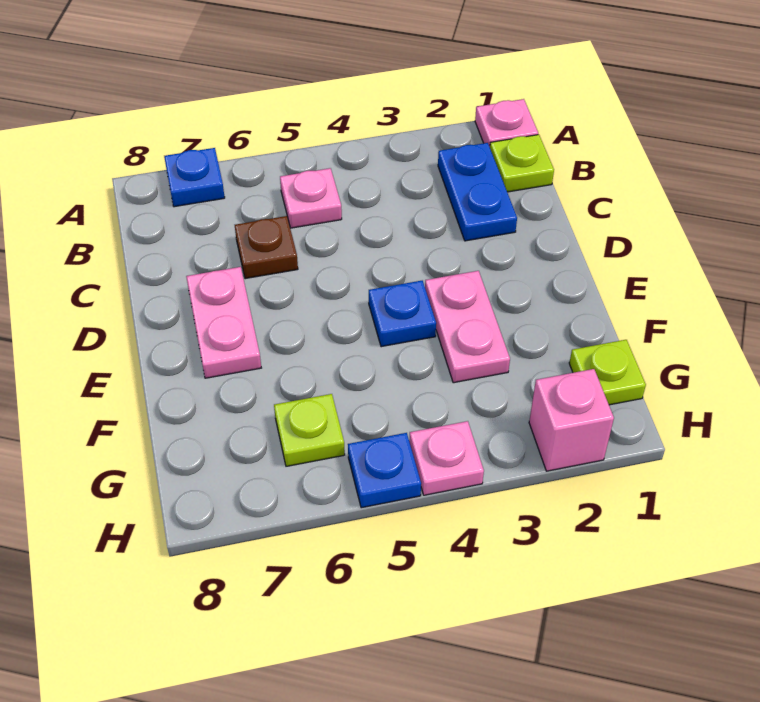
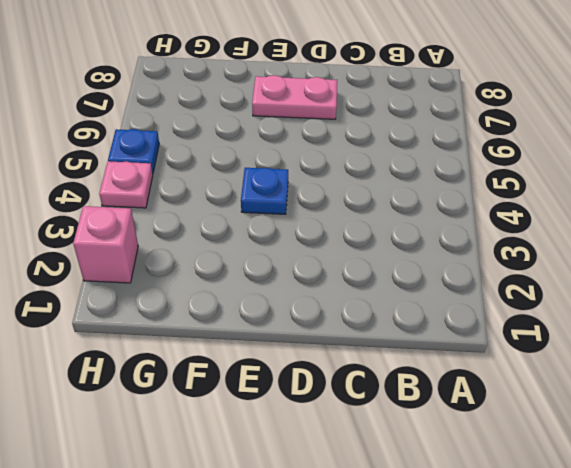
none -> pink 1x1 plate [475,99,538,147]
none -> blue 1x1 plate [164,148,225,207]
none -> lime 1x1 plate [490,135,554,192]

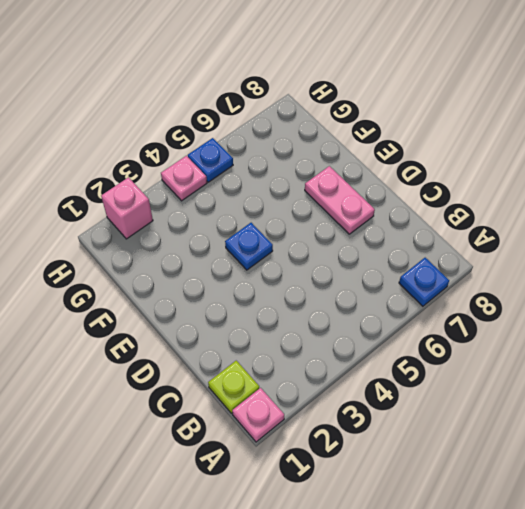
none -> blue 1x2 plate [438,143,517,241]
none -> pink 1x1 plate [280,168,342,228]
none -> brown 1x1 plate [235,216,298,279]

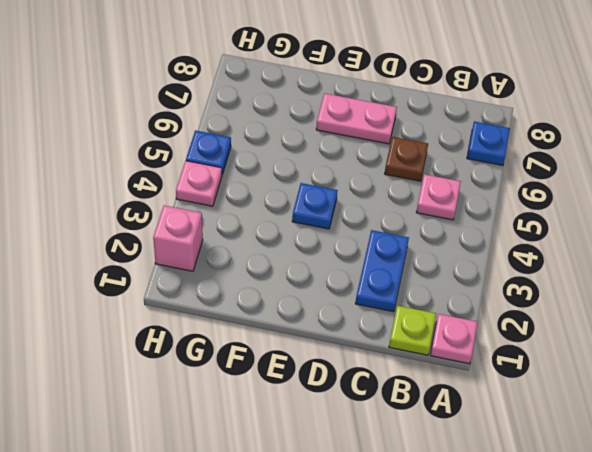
blue 1x2 plate [355,230,409,312] -> blue 1x2 plate turned to [438,143,517,241]
none -> pink 1x2 plate [425,271,510,383]
none -> lime 1x1 plate [569,340,646,405]
none -> lime 1x1 plate [274,394,345,466]

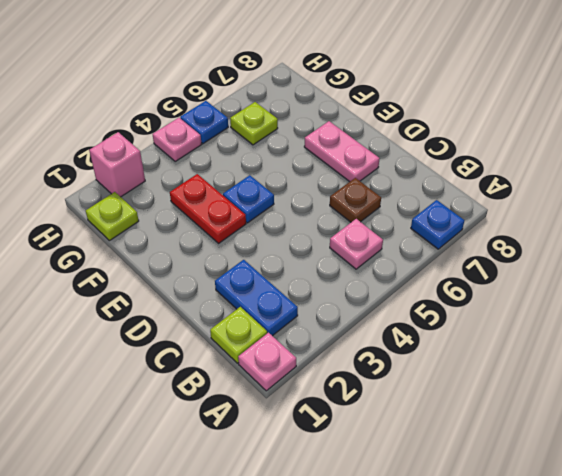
red 1x2 plate [170,174,246,243] -> pink 1x2 plate [425,271,510,383]

